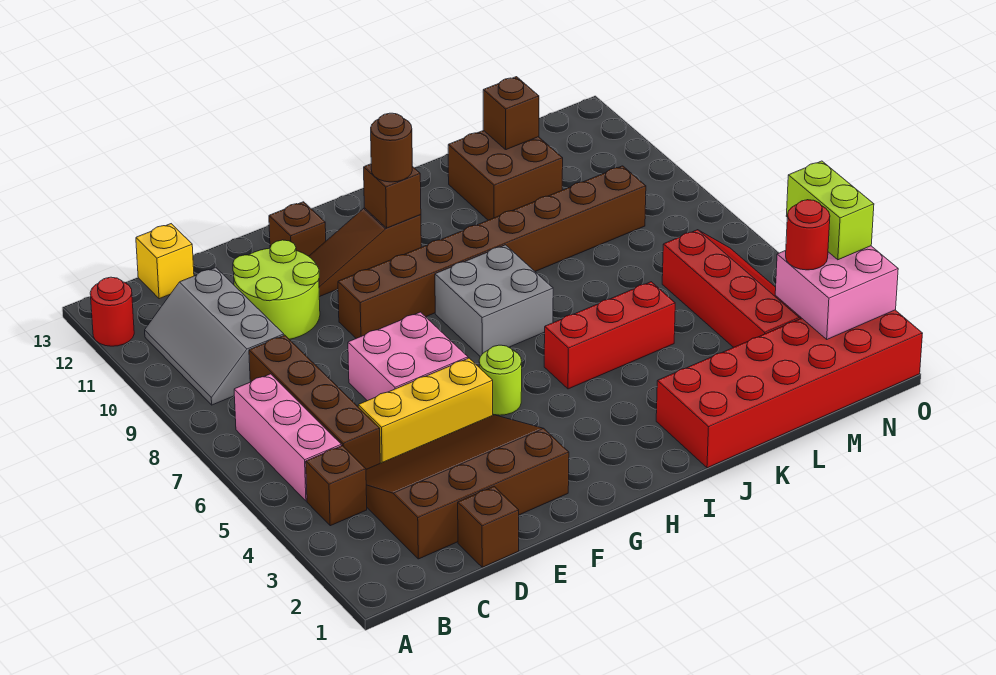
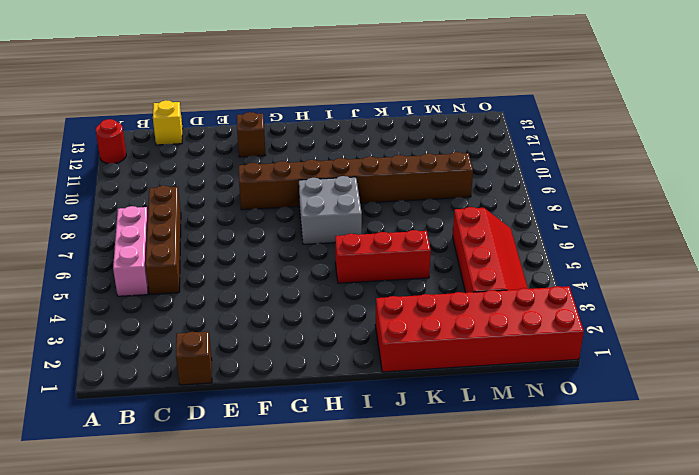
none -> brown 1x1 brick [306,446,367,526]
none -> grey 2x3 slope [145,267,284,405]
none -> brown 3x4 slope [366,415,569,559]

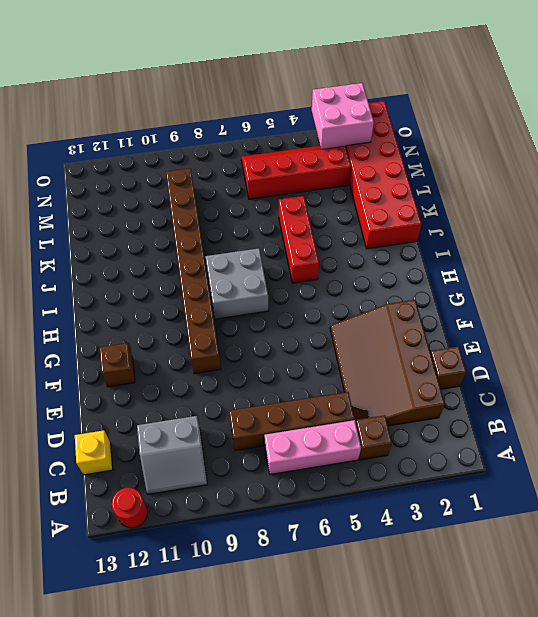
grey 2x2 slope [137,416,207,494] -> grey 2x3 slope [145,267,284,405]
none -> yellow 1x3 brick [358,358,493,463]
none -> lime 2x2 round brick [233,240,320,339]
none -> pink 2x2 brick [348,312,468,401]

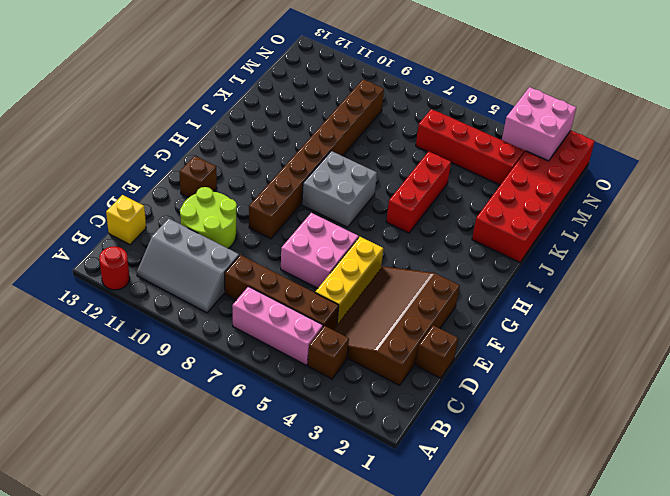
none -> brown 1x3 slope [309,208,421,297]
none -> lime 1x1 round brick [479,345,522,415]
none -> brown 2x2 brick [448,130,563,220]

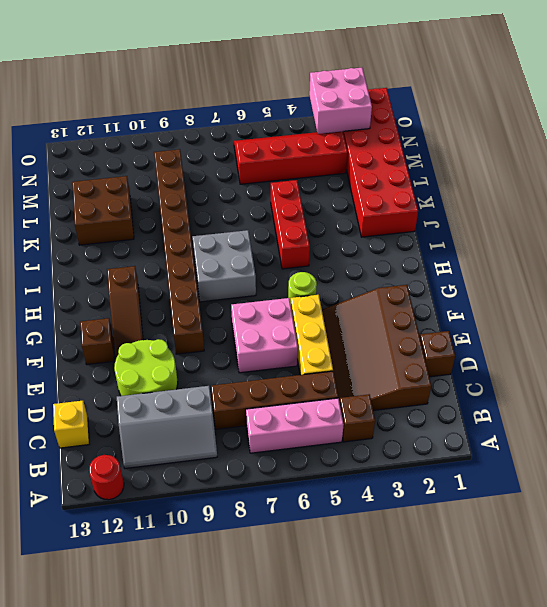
none -> brown 1x1 brick [364,164,421,228]
none -> brown 1x1 brick [483,77,539,150]
none -> brown 1x1 round brick [371,113,412,182]

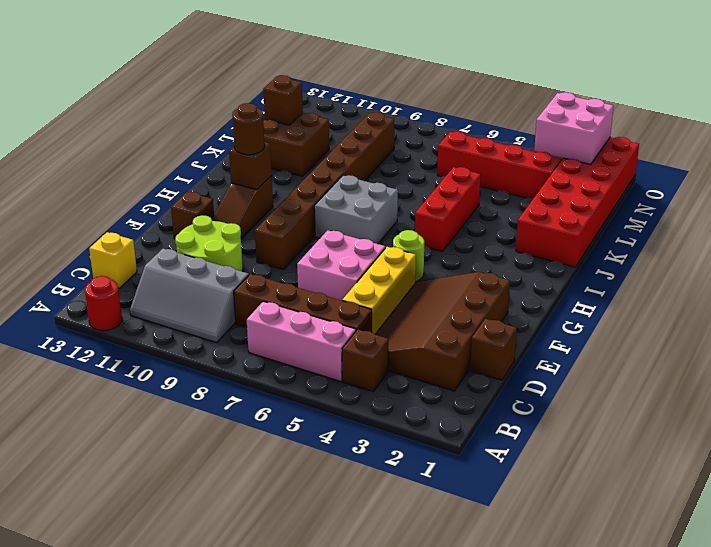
none -> red 1x1 round brick [786,200,830,270]
none -> lime 1x2 brick [786,161,874,260]

